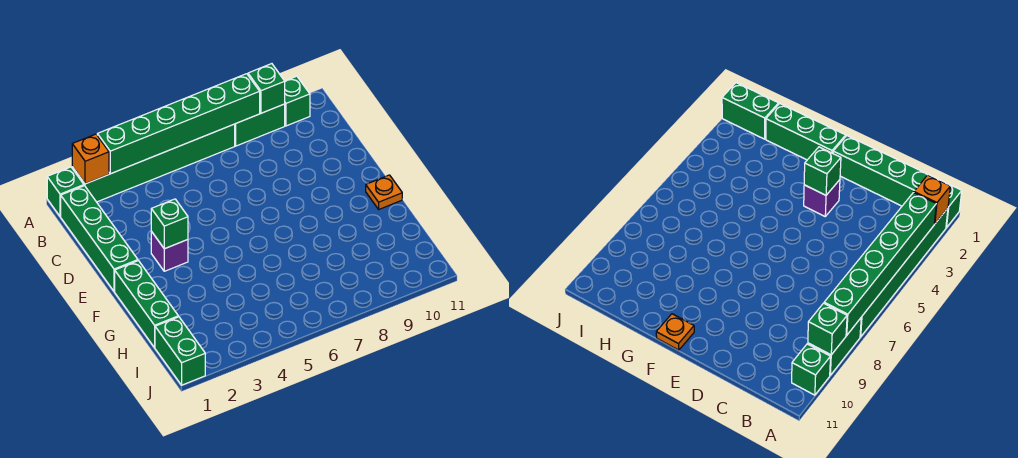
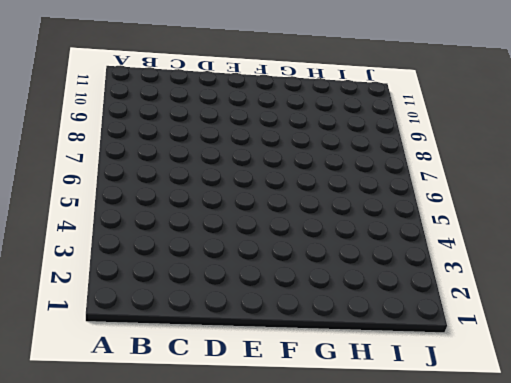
none -> green 1x1 brick [47,167,84,217]
none -> green 1x6 brick [72,124,235,202]
none -> green 1x2 brick [235,104,285,146]

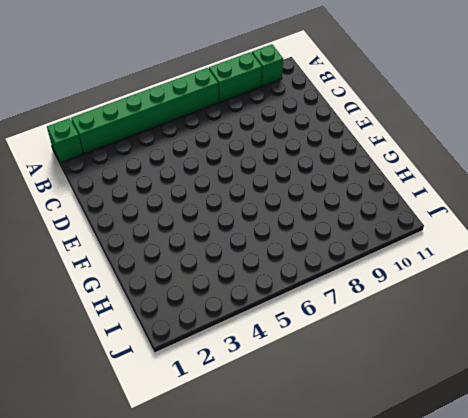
none -> green 1x4 brick [61,186,138,292]
none -> purple 1x1 brick [151,231,188,271]
none -> green 1x3 brick [115,261,178,348]

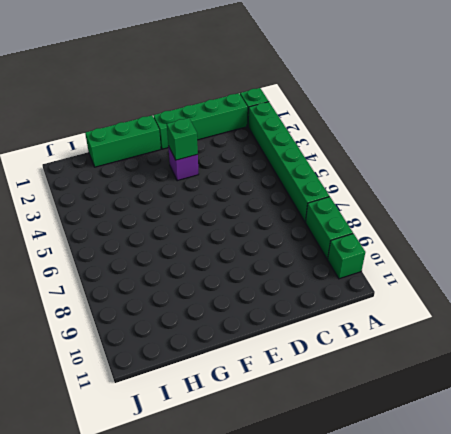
none -> orange 1x1 plate [366,175,402,209]
none -> green 1x2 brick [155,317,205,385]
none -> orange 1x1 brick [72,134,109,184]

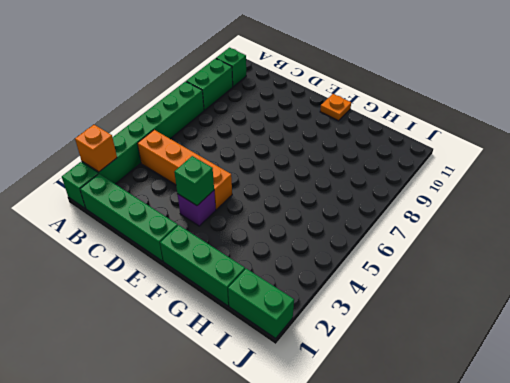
orange 1x4 brick [137,130,232,210] -> none
none -> green 1x6 brick [97,74,260,174]
none -> green 1x1 brick [248,64,285,113]

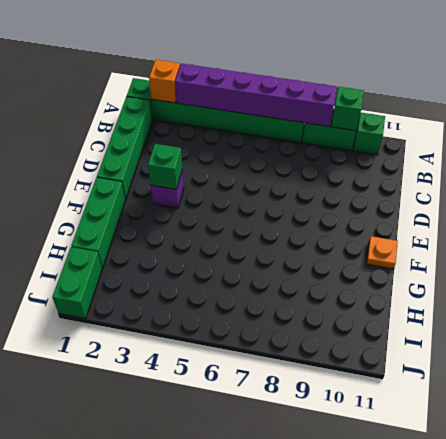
purple 1x6 brick [175,64,337,127] -> green 1x6 brick [97,74,260,174]

